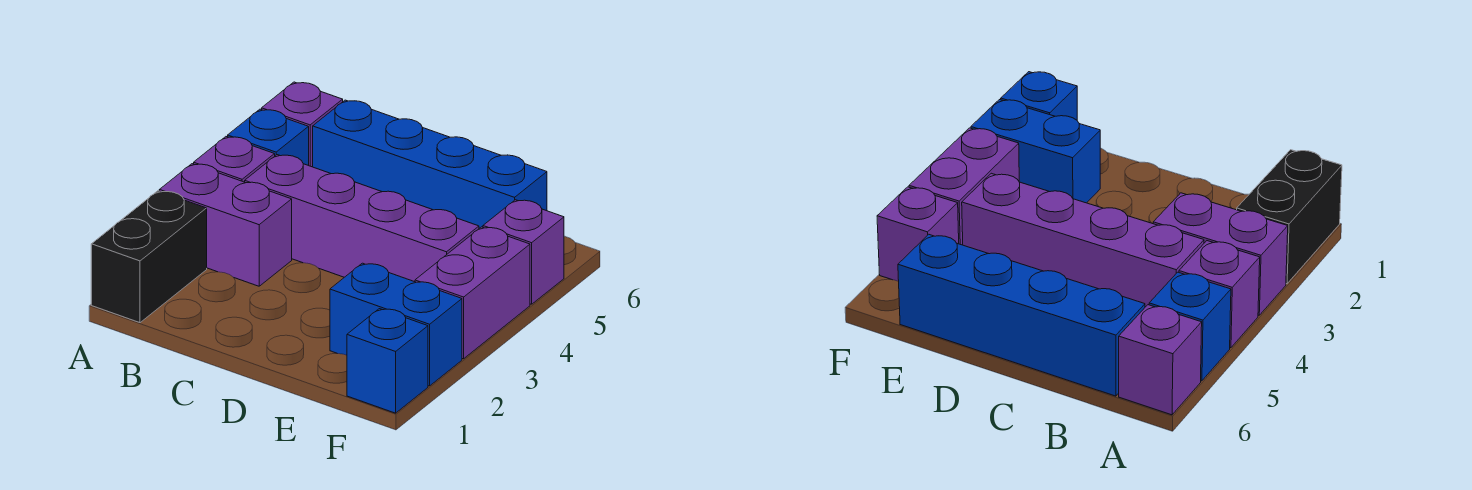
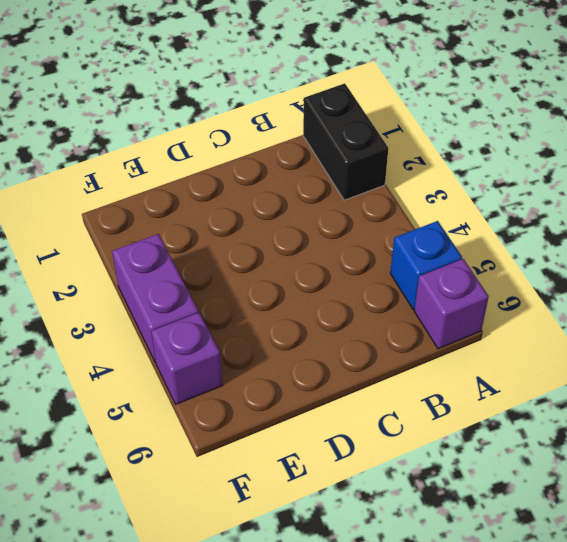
none -> purple 1x2 brick [159,164,292,286]
none -> purple 1x1 brick [194,137,275,182]

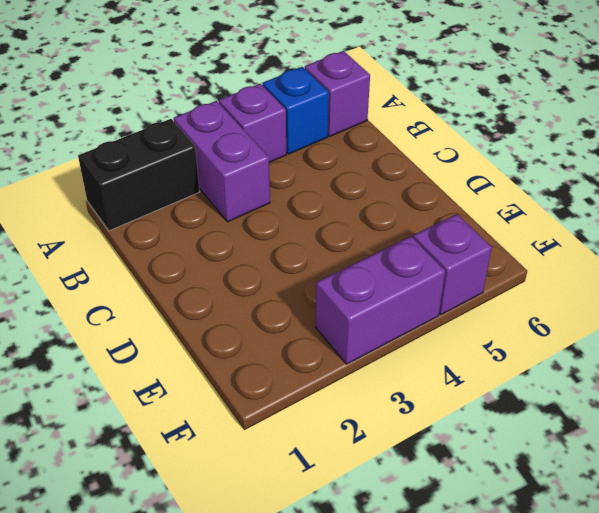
none -> purple 1x4 brick [245,155,479,282]
none -> blue 1x4 brick [313,100,547,228]

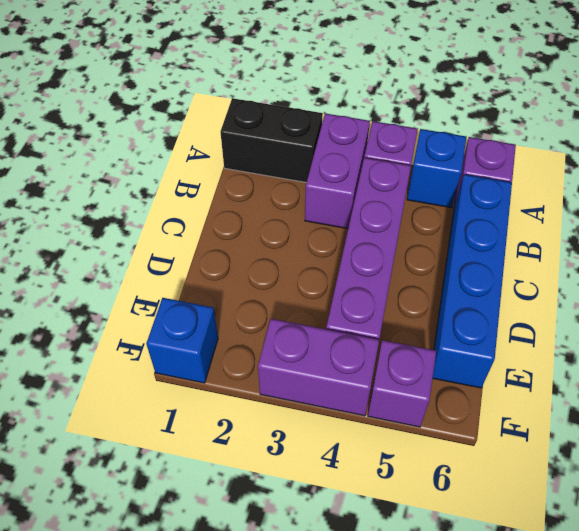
none -> blue 1x2 brick [330,263,462,386]

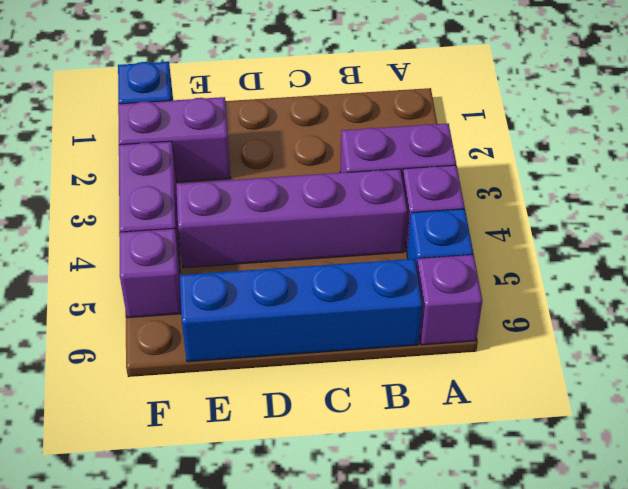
purple 1x2 brick [118,97,231,182] -> blue 1x2 brick [330,263,462,386]
none -> black 1x2 brick [91,191,207,323]

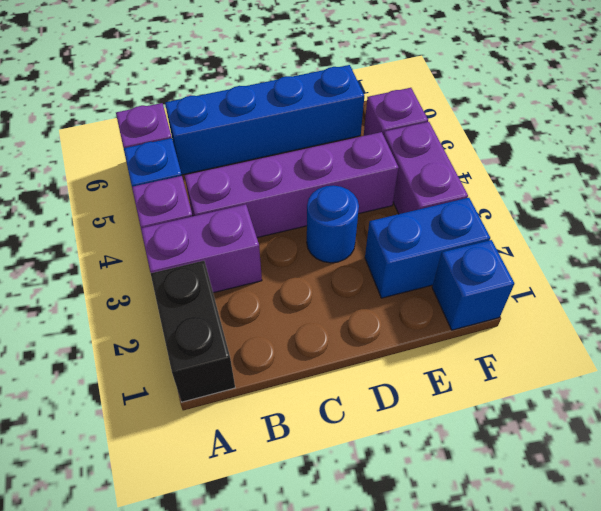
blue 1x1 round brick [307,186,359,263] -> none

